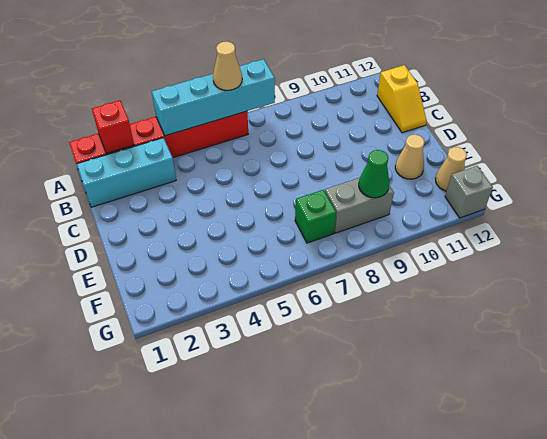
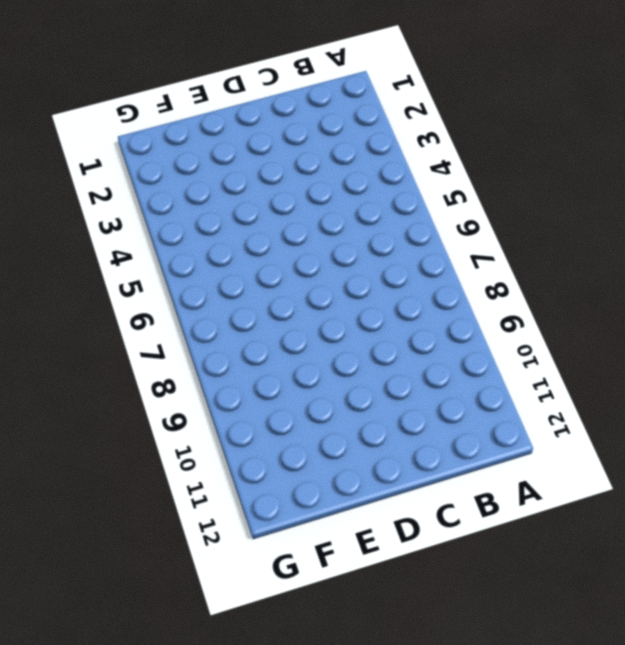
none -> red 1x6 brick [69,111,248,168]
none -> cyan 1x3 brick [77,138,176,207]
none -> yellow 1x2 slope [377,65,427,133]

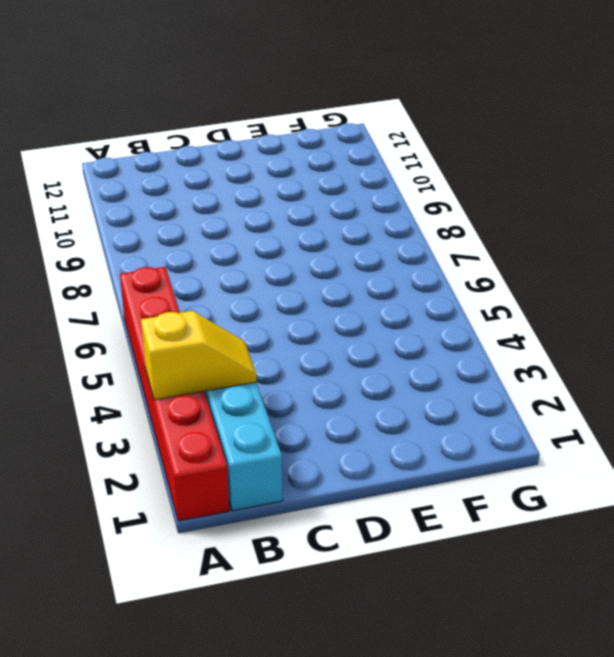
yellow 1x2 slope [141,311,256,400] -> yellow 1x2 slope moved to [377,65,427,133]
none -> tan 1x1 cone [395,134,424,179]
none -> green 1x1 brick [295,190,336,243]
none -> grey 1x2 brick [325,178,394,233]

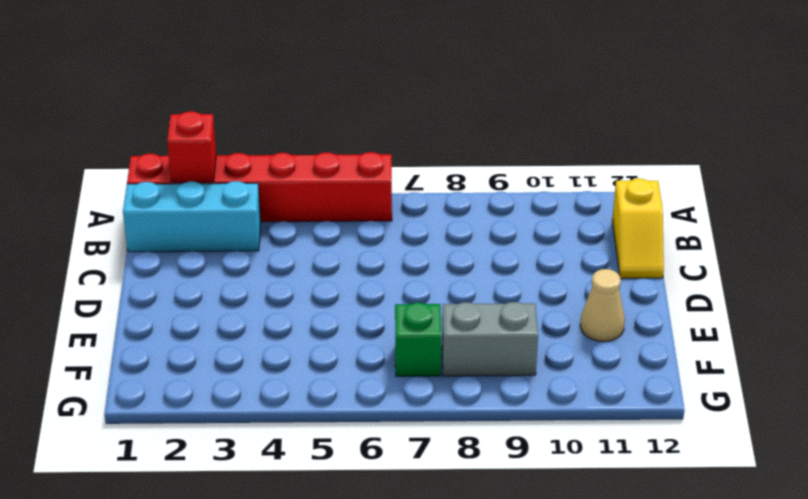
none -> tan 1x1 cone [436,147,467,191]
none -> grey 1x1 brick [445,166,493,218]
none -> cyan 1x4 brick [152,59,275,136]

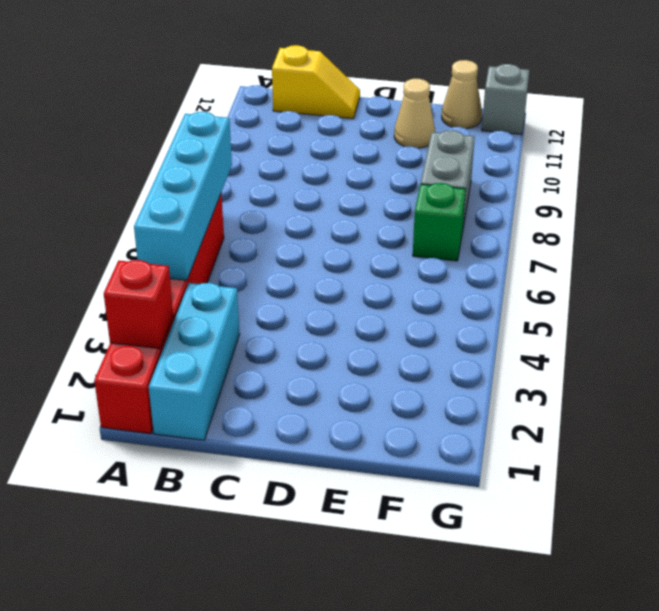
none -> green 1x1 cone [359,150,389,198]
none -> tan 1x1 cone [213,42,242,90]

